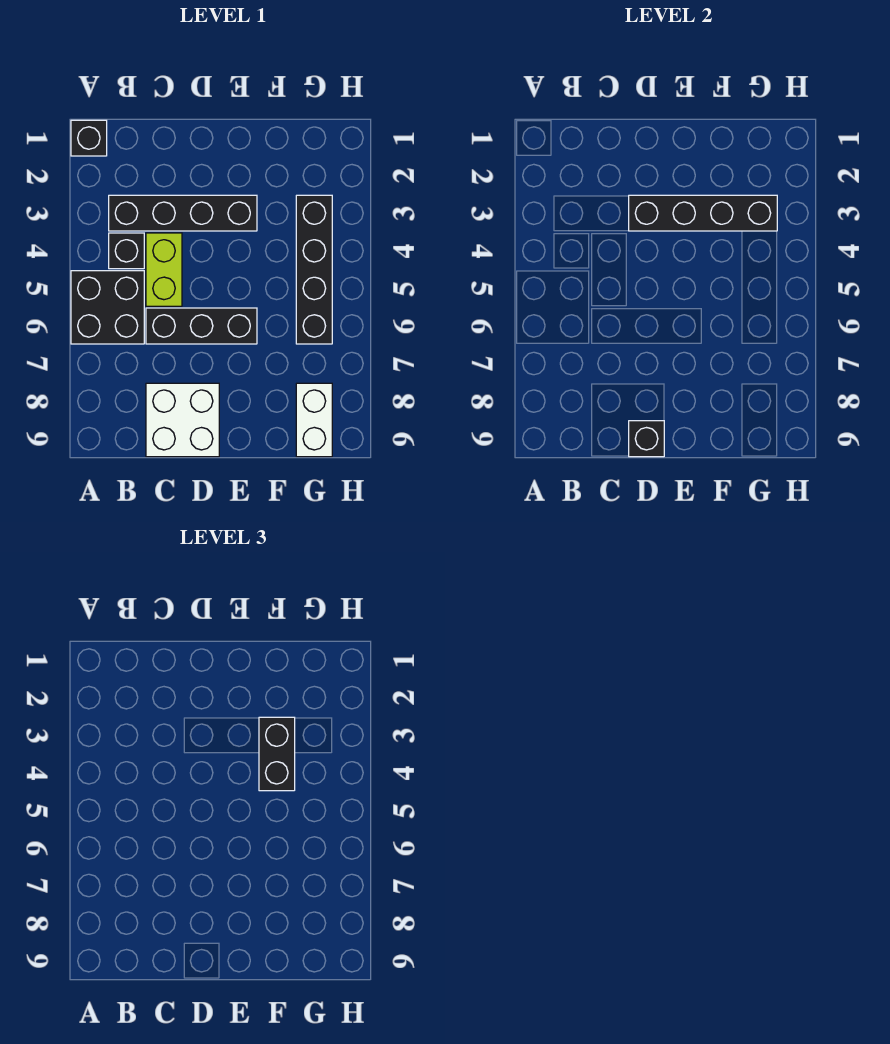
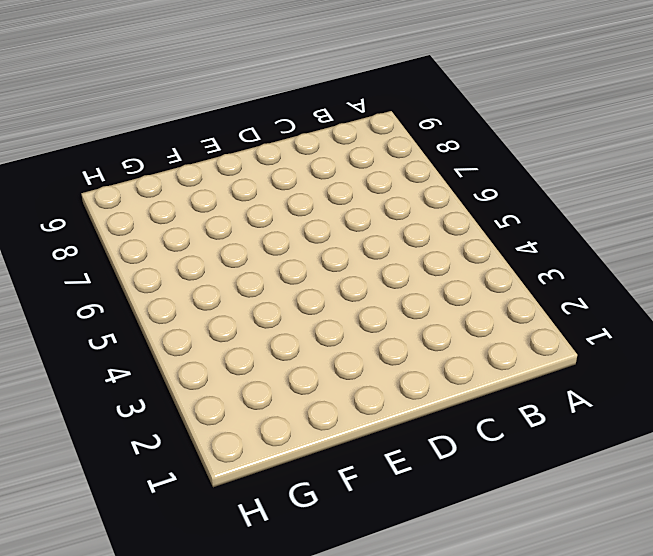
none -> black 1x1 brick [71,120,107,156]
none -> black 2x2 brick [71,271,144,344]
none -> black 1x4 brick [109,195,257,231]

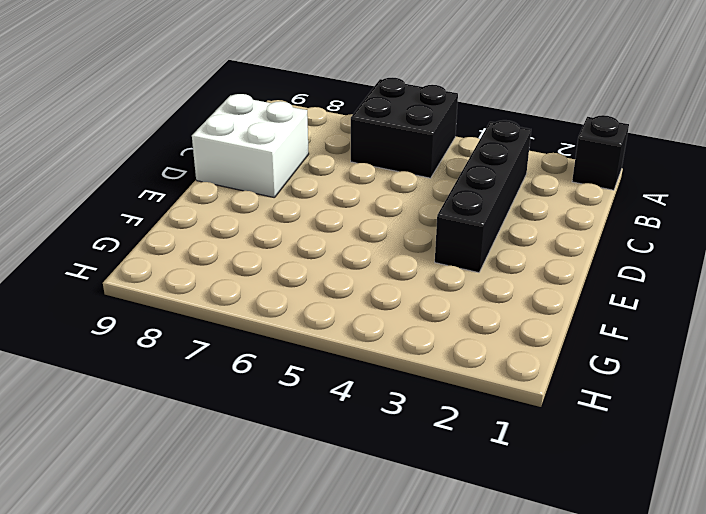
none -> black 1x1 brick [109,233,144,269]
none -> lime 1x2 brick [146,233,182,306]
none -> black 1x3 brick [146,308,257,344]

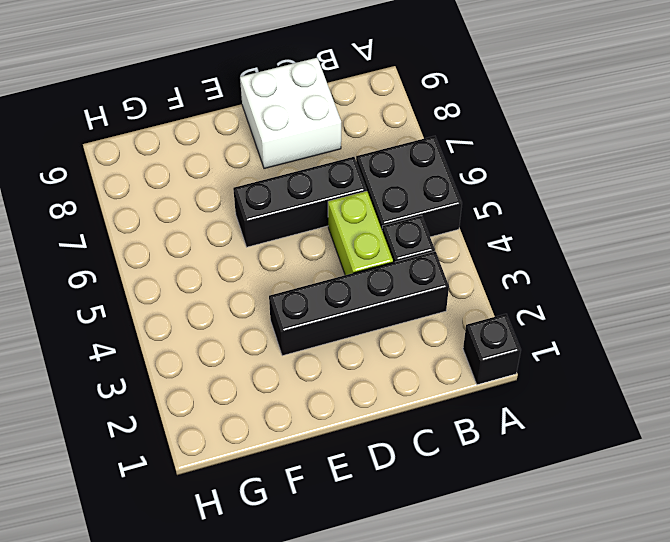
none -> black 1x4 brick [296,195,332,344]
none -> white 1x2 brick [296,383,332,457]
none -> black 1x4 brick [629,195,777,231]

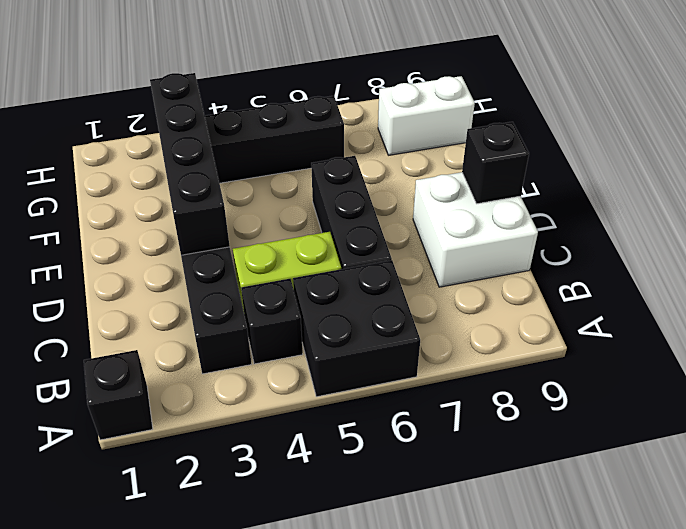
none -> black 1x2 brick [259,717,295,791]

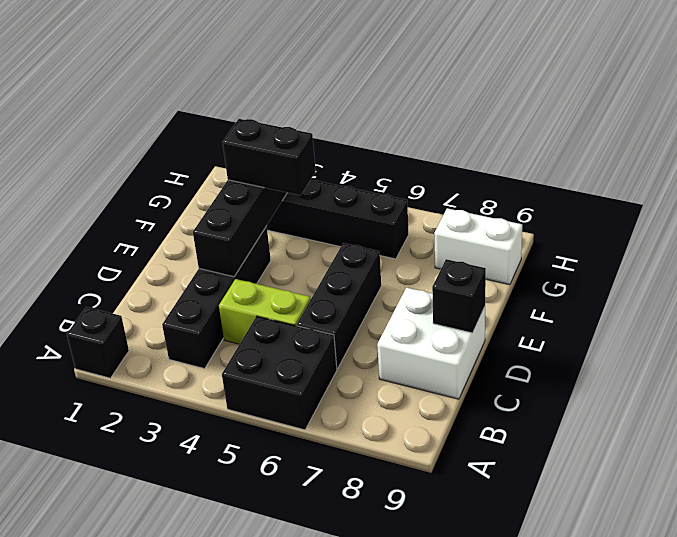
none -> black 1x1 brick [109,233,144,269]

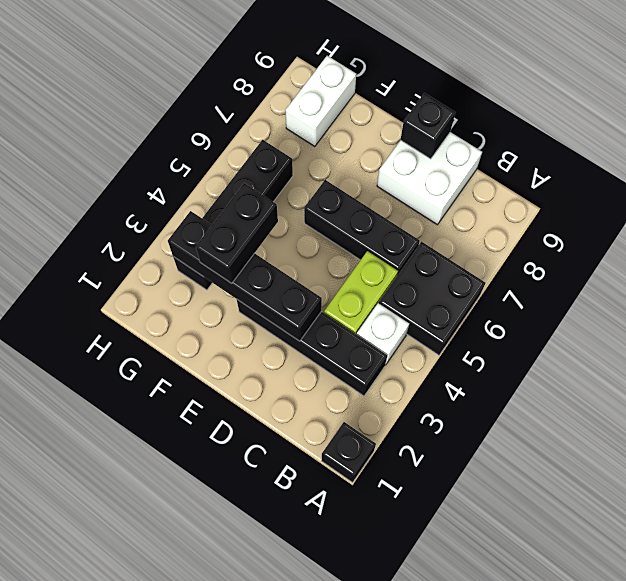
white 1x1 brick [357,303,409,365] -> black 1x1 brick [109,233,144,269]

